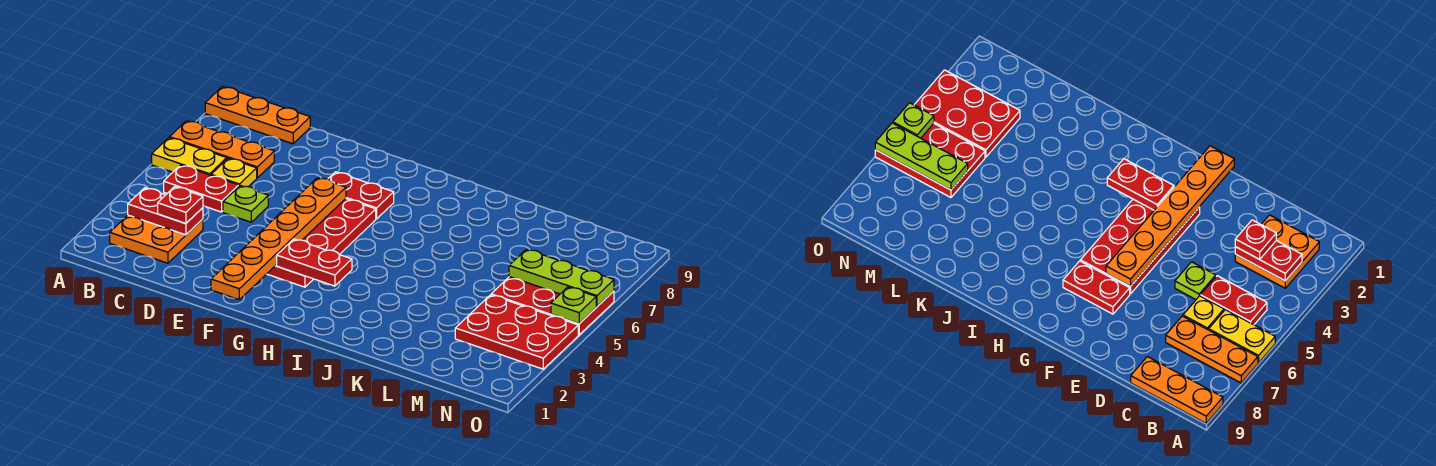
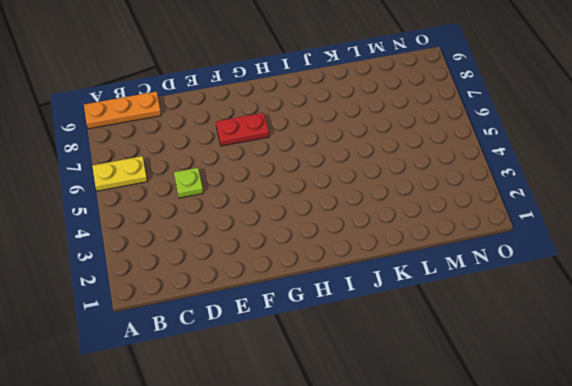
none -> orange 1x3 plate [169,121,274,178]
none -> orange 2x2 plate [110,215,203,263]
none -> red 1x2 plate [164,165,239,212]

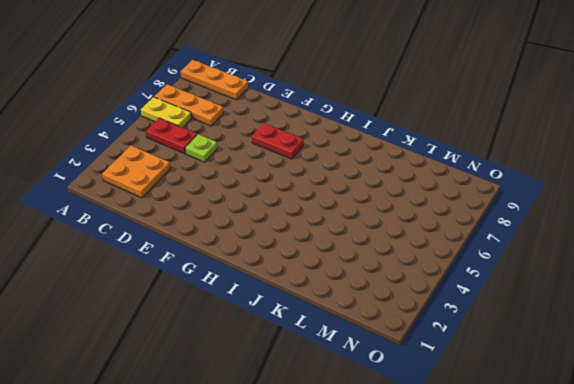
none -> yellow 1x1 plate [211,158,257,187]
none -> red 2x4 plate [267,199,376,287]
none -> red 2x3 plate [455,295,578,369]

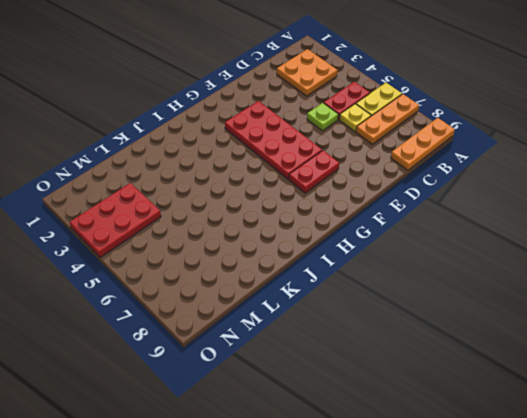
none -> red 2x3 plate [491,277,614,335]
none -> red 1x2 plate [128,188,203,235]
none -> orange 1x6 plate [211,178,346,300]

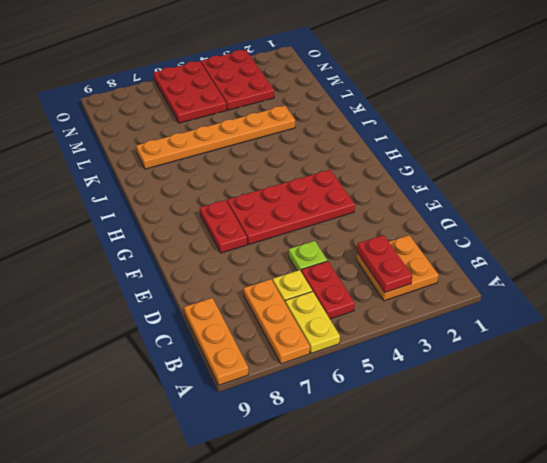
orange 1x6 plate [136,106,295,169] -> orange 1x6 plate moved to [211,178,346,300]
none -> red 1x2 plate [277,239,352,286]
none -> lime 1x3 plate [509,249,614,307]
none -> lime 1x1 plate [551,287,596,324]

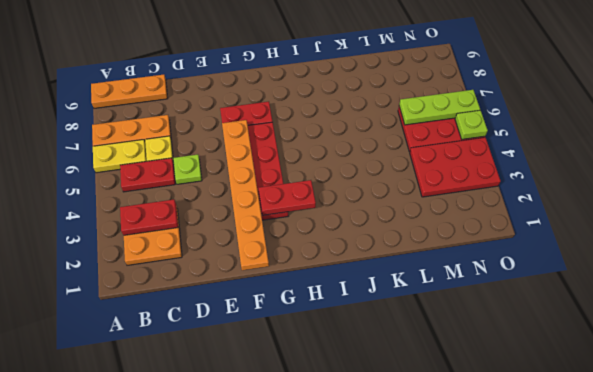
none -> red 1x1 plate [158,187,203,224]

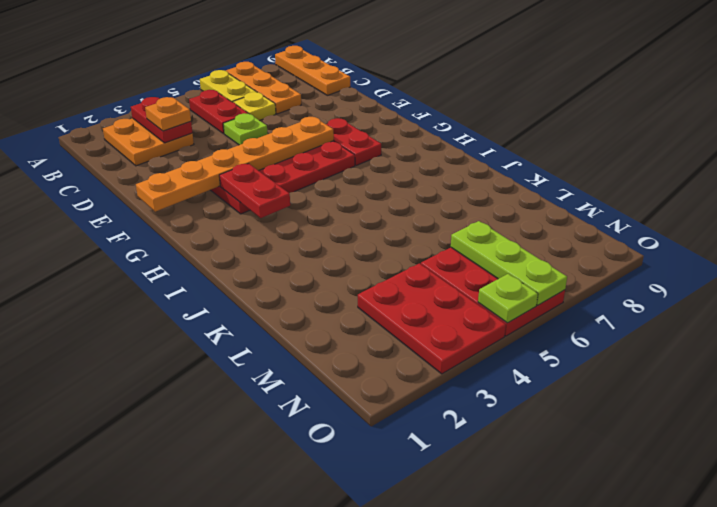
orange 1x1 plate [145,97,191,131] -> red 1x1 plate [158,187,203,224]

